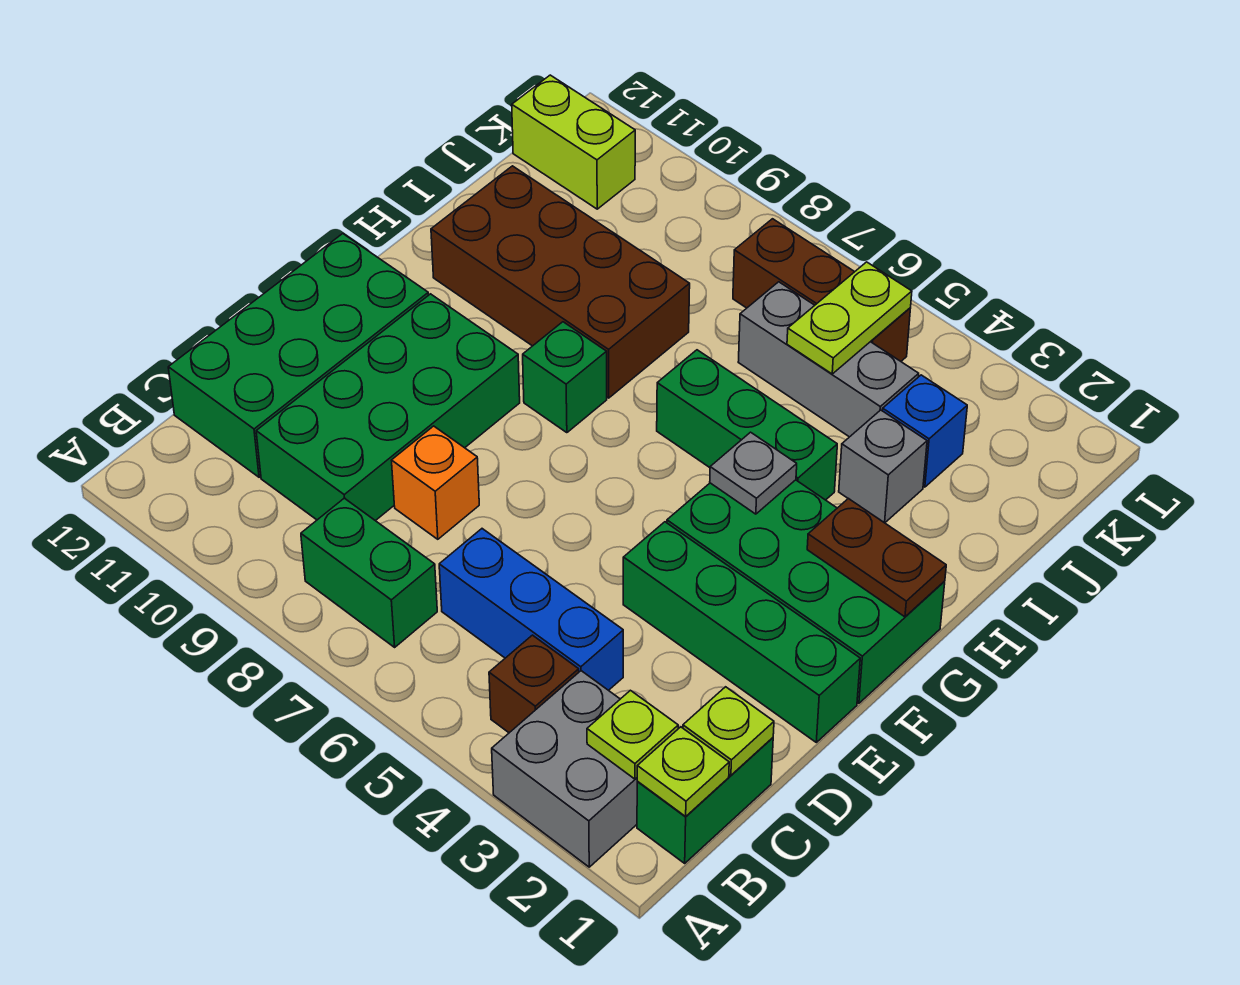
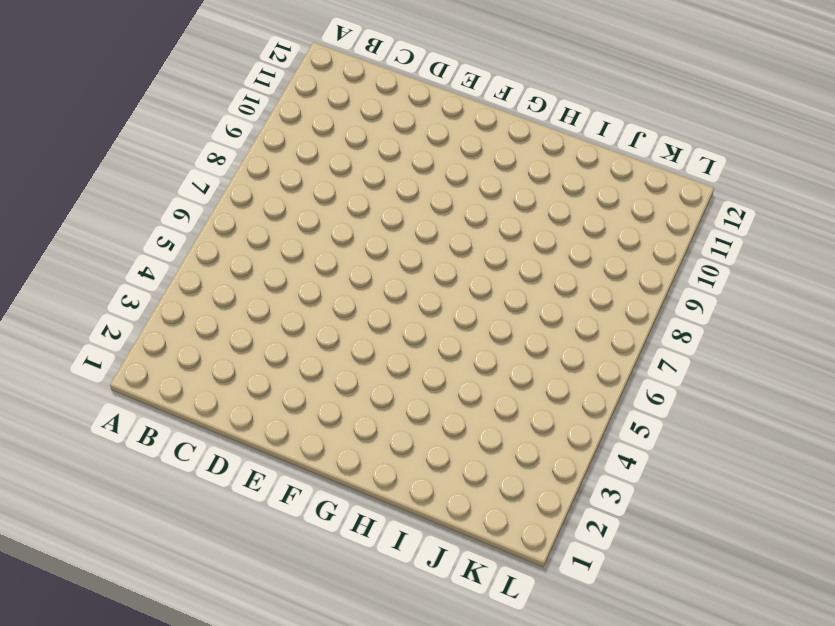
none -> grey 2x2 brick [492,671,637,867]
none -> green 1x2 brick [637,738,773,863]
none -> brown 1x1 brick [489,635,579,733]

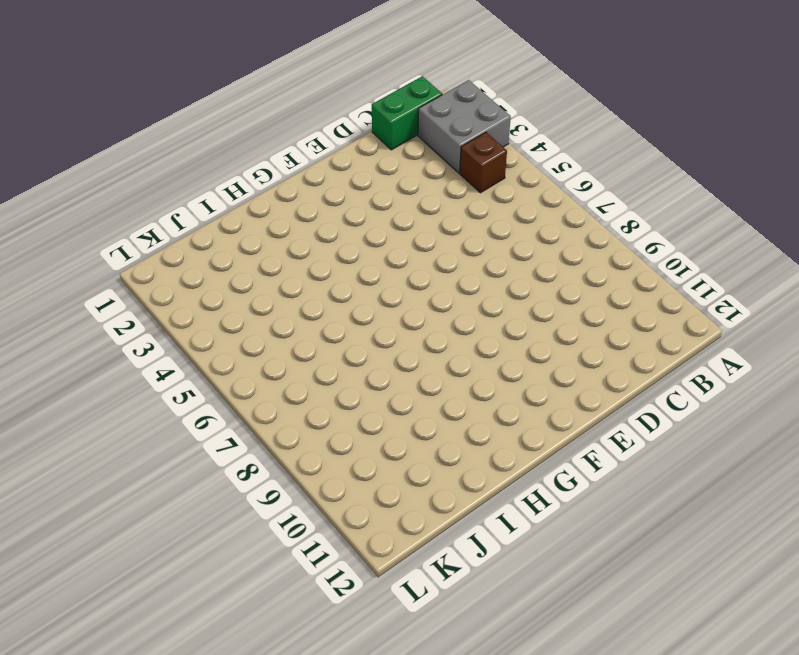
none -> green 1x2 brick [301,498,437,647]
none -> blue 1x3 brick [439,529,623,690]
none -> green 2x4 brick [256,294,520,521]

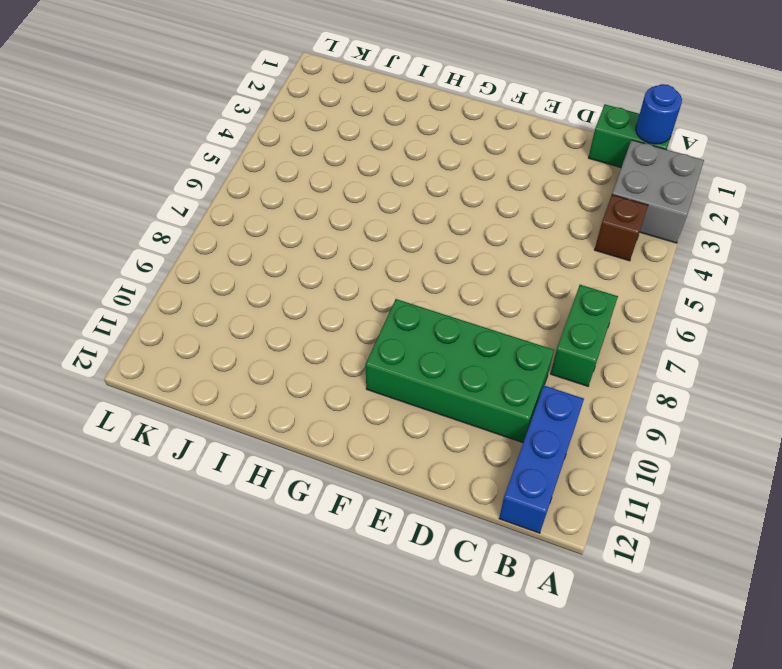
blue 1x1 round brick [636,84,682,144] -> lime 1x1 plate [637,727,729,816]
blue 1x3 brick [499,386,584,533] -> blue 1x3 brick moved to [439,529,623,690]
none -> green 2x4 brick [168,234,428,477]
none -> orange 1x1 brick [391,426,479,539]
none -> green 1x4 brick [623,522,860,742]

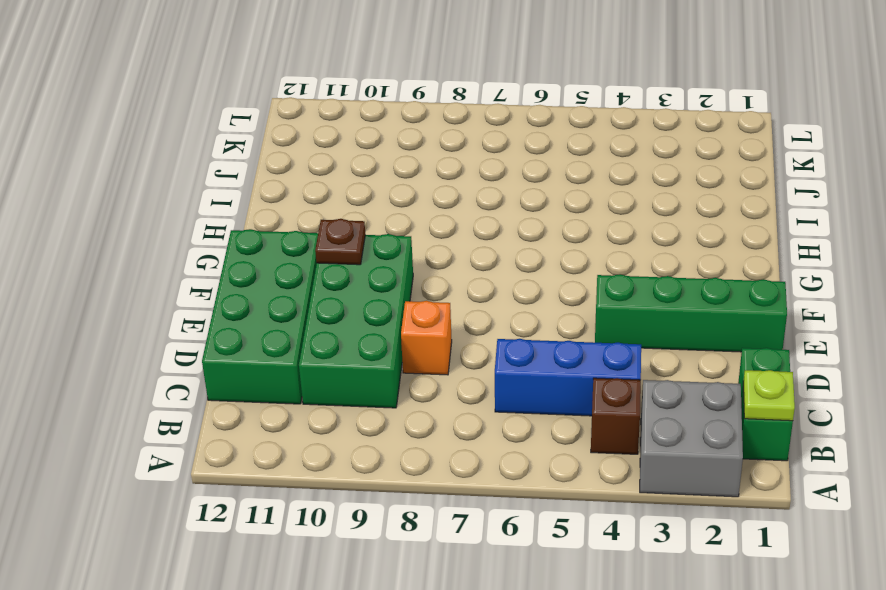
brown 1x1 plate [315,219,365,265] -> none
none -> green 1x2 brick [301,498,437,647]
none -> green 2x4 brick [667,480,945,703]
none -> green 1x1 brick [523,322,607,433]

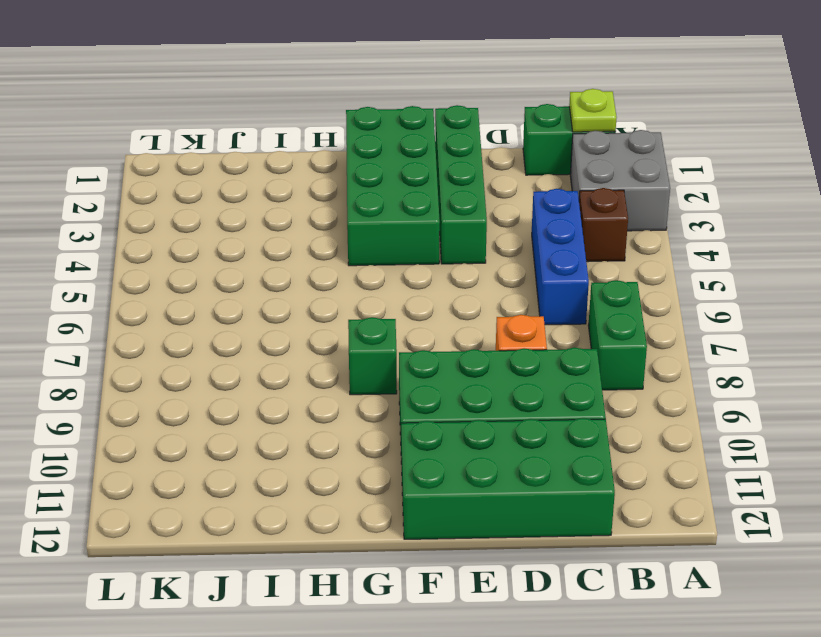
none -> green 1x3 brick [657,350,837,500]
none -> brown 2x4 brick [431,166,690,398]
none -> grey 1x1 brick [839,410,927,523]

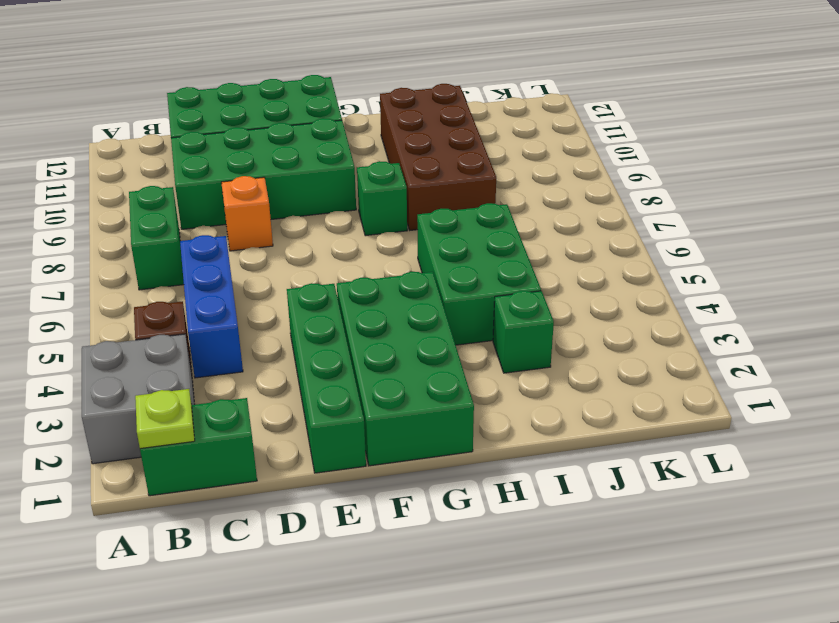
green 2x3 brick [417,203,541,345] -> green 1x3 brick [657,350,837,500]
green 1x1 brick [493,291,554,373] -> grey 1x1 brick [839,410,927,523]
none -> blue 1x1 brick [883,375,967,487]
none -> grey 1x3 brick [738,282,919,437]
none -> brown 1x3 brick [733,219,911,361]

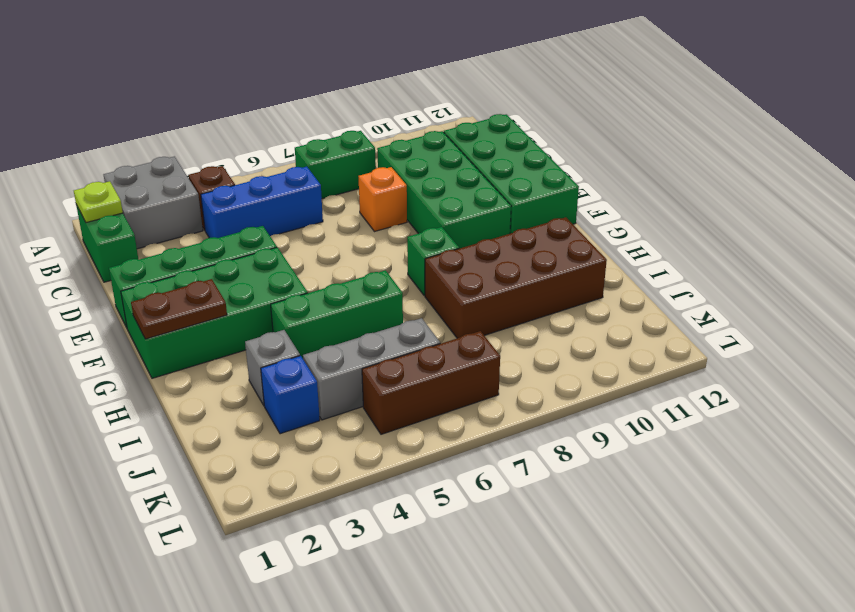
none -> lime 1x2 brick [512,75,635,209]
none -> lime 1x1 plate [587,690,678,779]
none -> lime 1x1 plate [683,687,774,775]

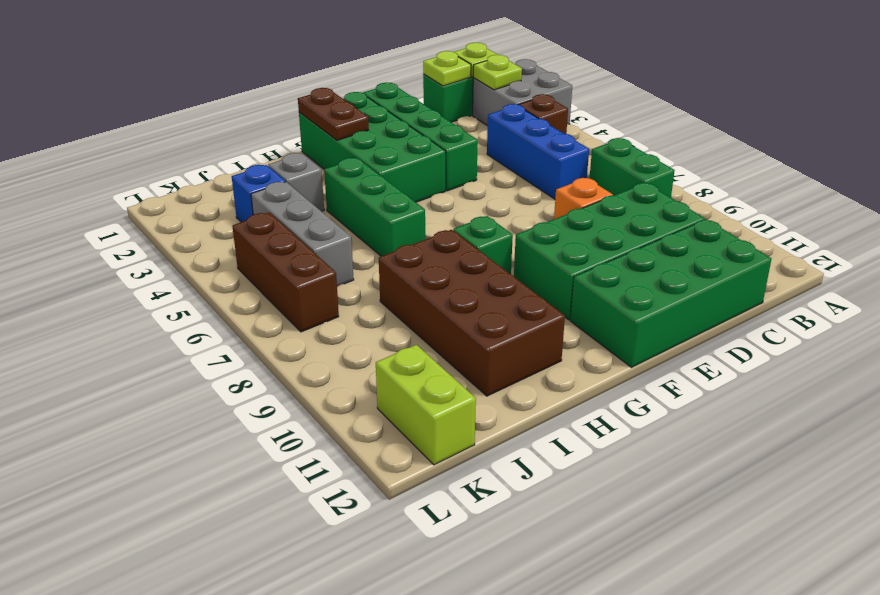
none -> grey 1x1 plate [710,432,797,514]
none -> lime 1x2 plate [787,262,912,374]

